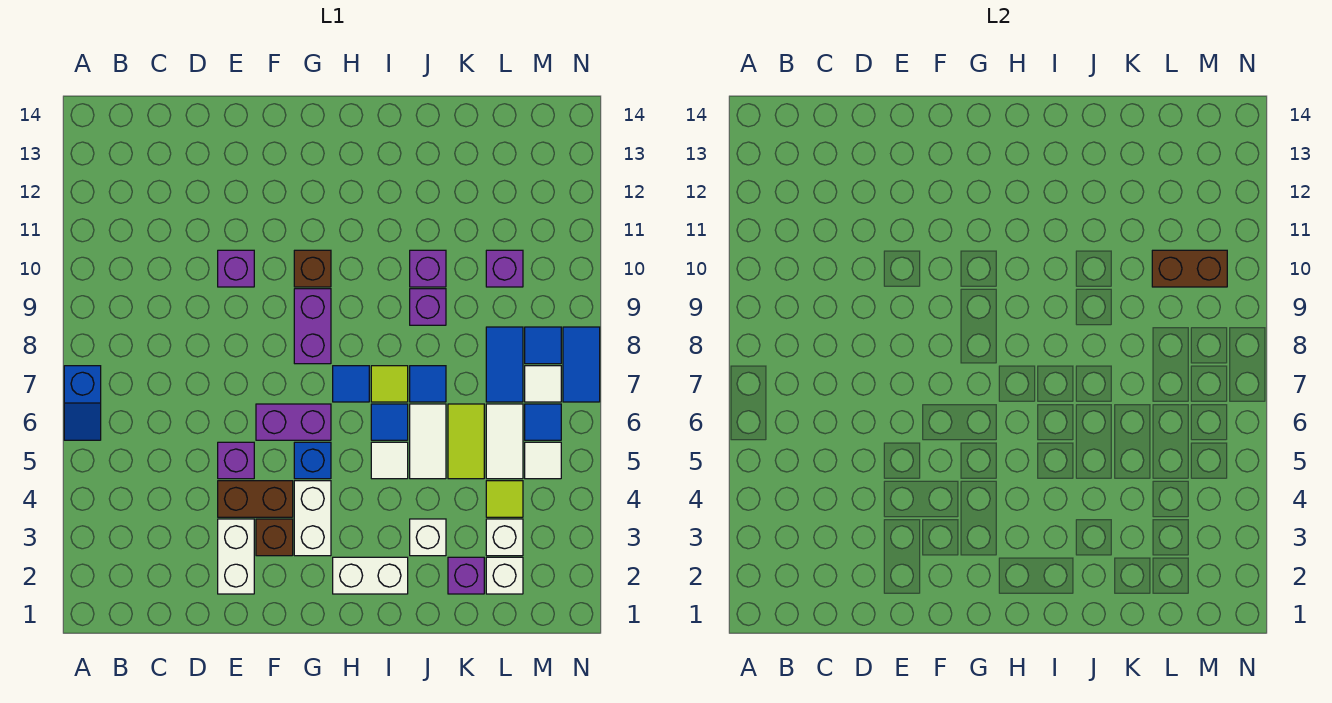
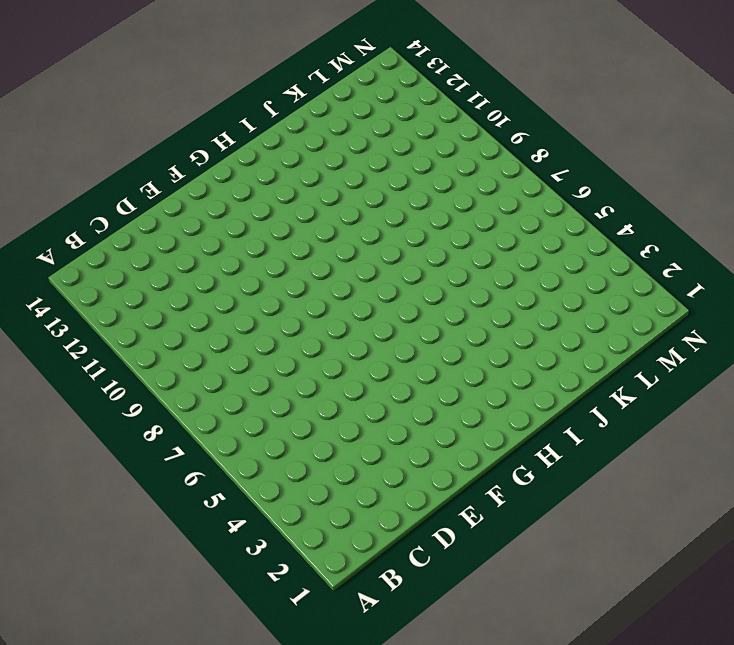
none -> blue 1x2 slope [64,366,101,440]
none -> white 1x2 brick [218,519,254,594]
none -> brown 1x2 brick [218,481,293,517]
none -> purple 1x1 brick [218,442,254,479]

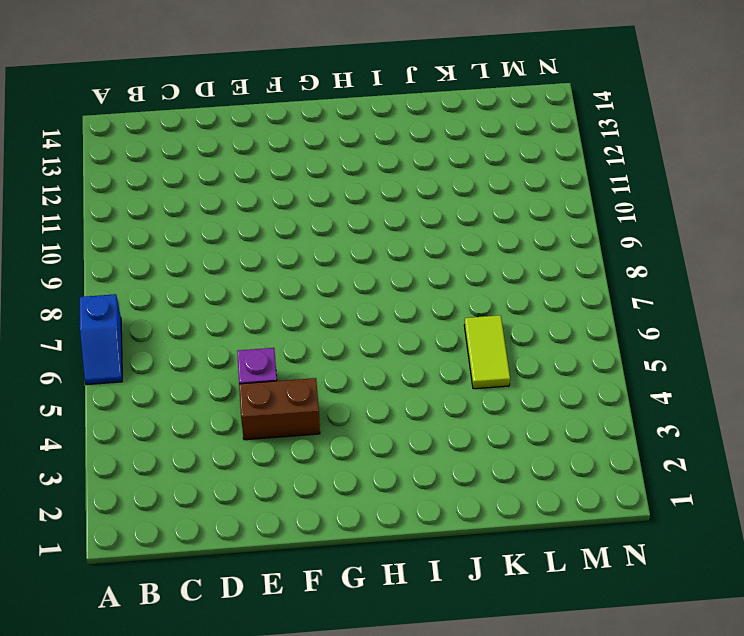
none -> white 1x2 brick [218,519,254,594]
none -> purple 1x1 brick [218,250,254,287]
none -> brown 1x1 brick [256,519,293,556]
none -> purple 1x2 brick [256,404,331,440]

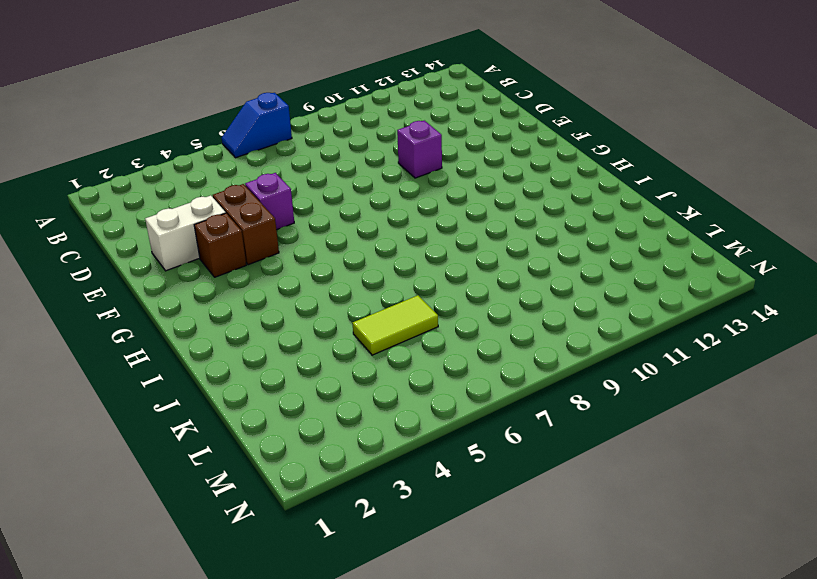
none -> purple 1x2 brick [256,404,331,440]
none -> white 1x2 brick [294,481,331,556]
none -> blue 1x1 brick [294,442,331,479]
none -> purple 1x2 brick [294,289,331,364]

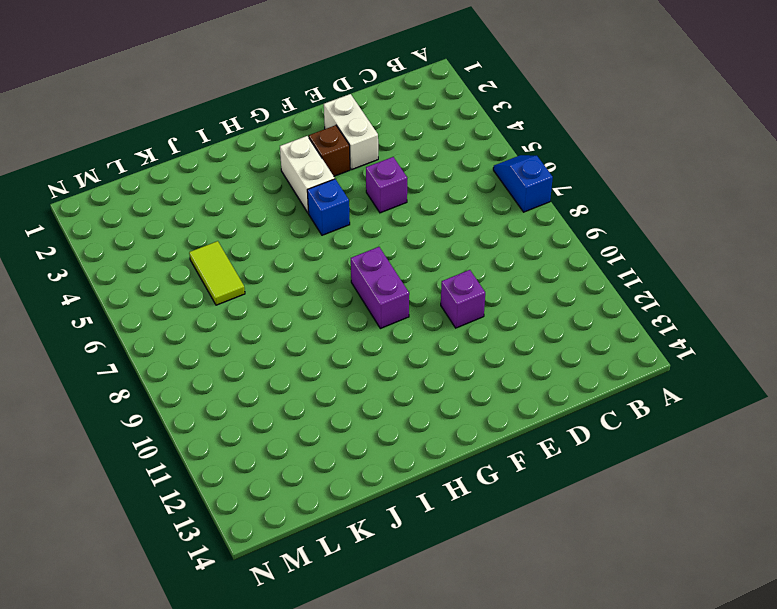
none -> brown 1x2 brick [218,481,293,517]
none -> purple 1x2 brick [256,404,331,440]
none -> brown 1x1 brick [294,250,331,287]
none -> white 1x2 brick [333,557,408,594]

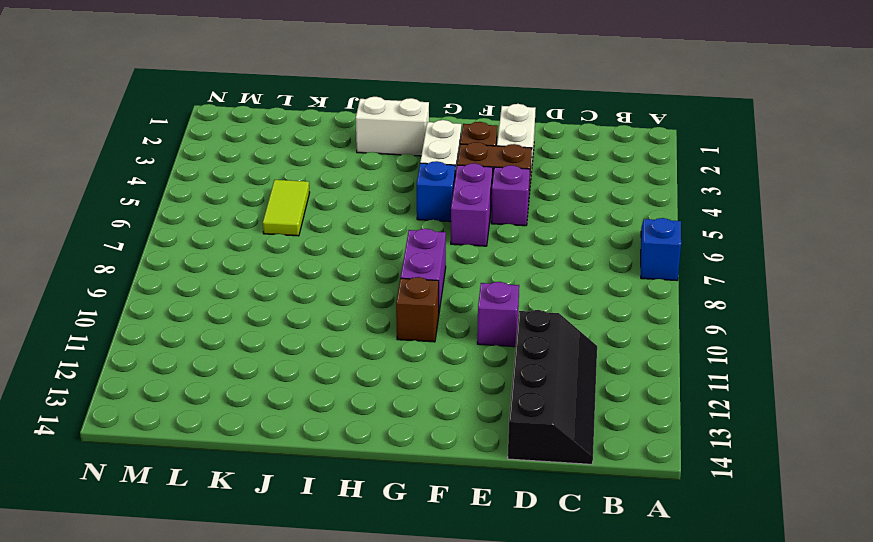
black 2x4 slope [508,310,597,464] -> none
purple 1x2 brick [451,163,493,246] -> purple 1x2 brick turned to [256,404,331,440]
none -> blue 1x1 tile [333,366,369,402]
none -> white 1x1 tile [371,442,408,479]
none -> blue 1x1 tile [371,404,408,440]
none -> lime 1x1 tile [371,366,408,402]

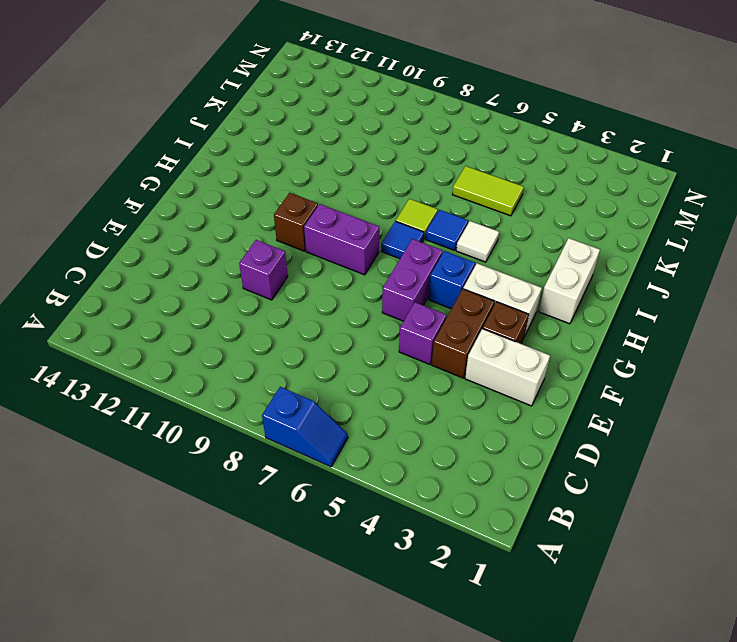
none -> white 1x1 brick [410,519,446,556]
none -> white 1x2 tile [410,404,446,479]
none -> blue 1x1 tile [410,366,446,402]
none -> purple 1x1 brick [410,289,446,325]

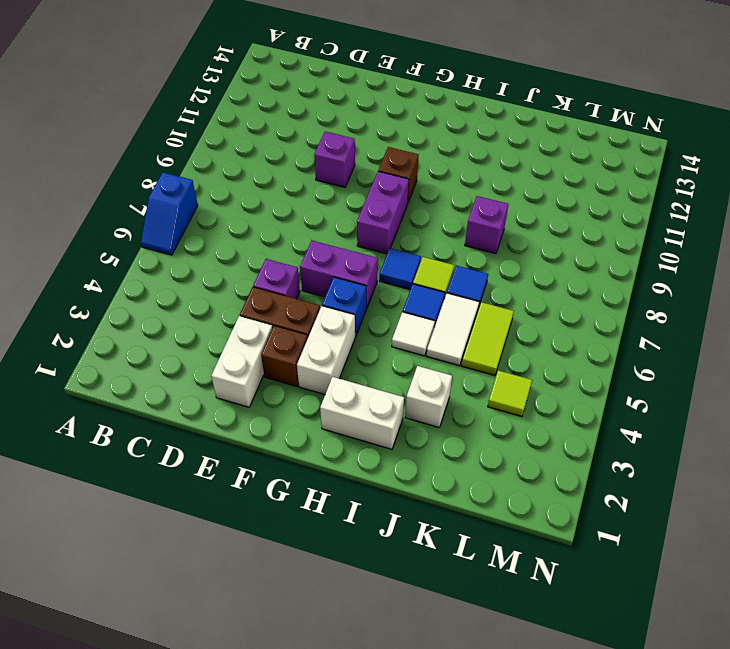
none -> purple 1x1 brick [410,250,446,287]
none -> purple 1x1 brick [448,557,484,594]
none -> white 1x1 brick [486,557,523,594]
none -> white 1x1 brick [486,519,523,556]

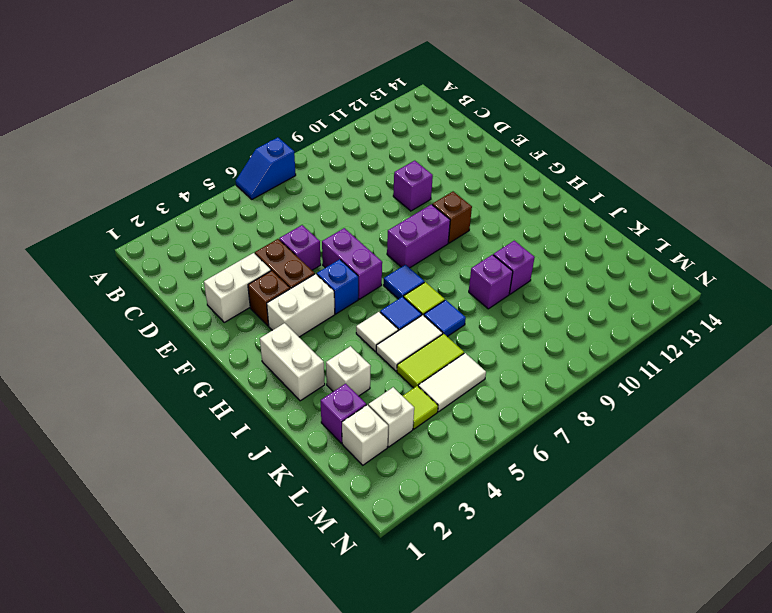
none -> blue 1x2 tile [486,327,523,402]
none -> purple 1x1 brick [486,250,523,287]
none -> white 1x1 tile [525,442,561,479]
none -> blue 1x1 tile [525,404,561,440]

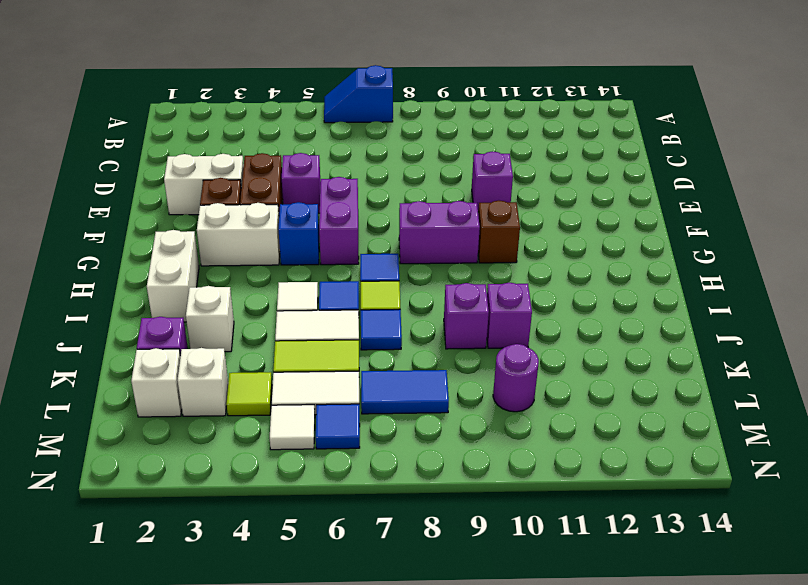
purple 1x1 round brick [493,344,539,412] -> purple 1x1 brick [486,250,523,287]
none -> white 1x1 tile [525,366,561,402]
none -> blue 1x1 tile [525,327,561,364]
none -> blue 1x2 tile [563,327,600,402]
none -> brown 1x2 brick [1152,250,1227,287]

